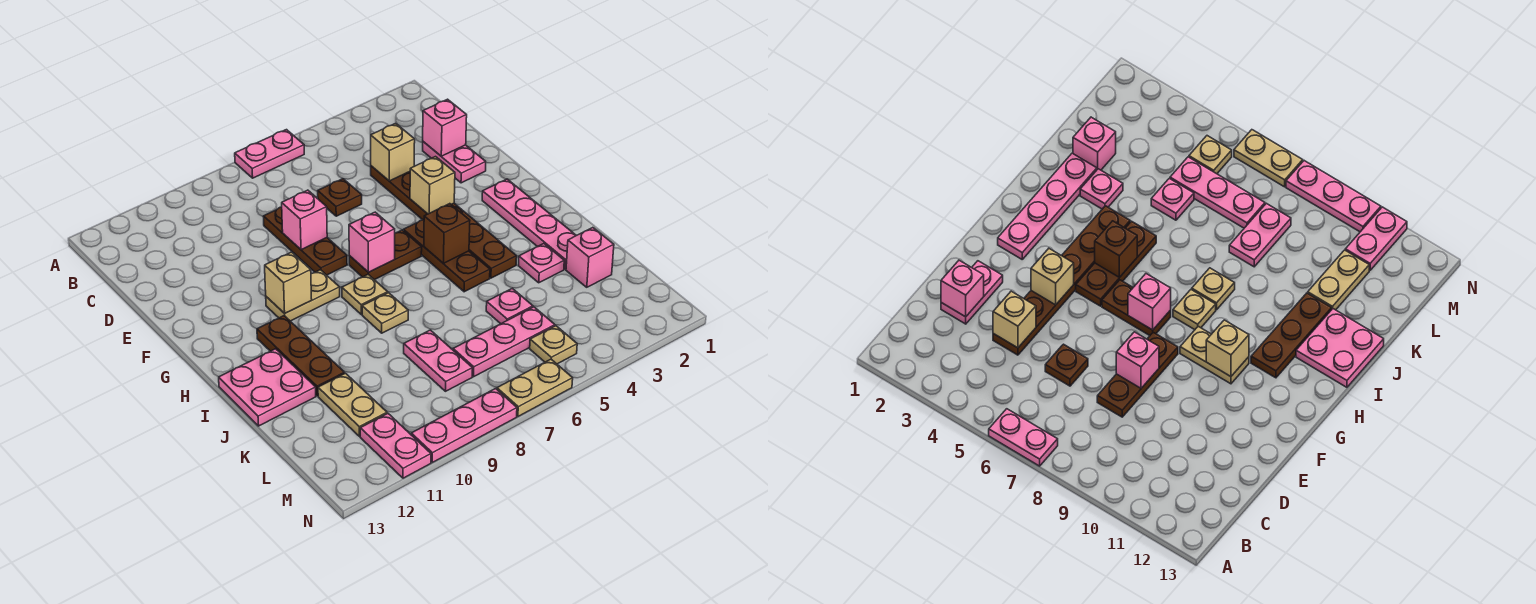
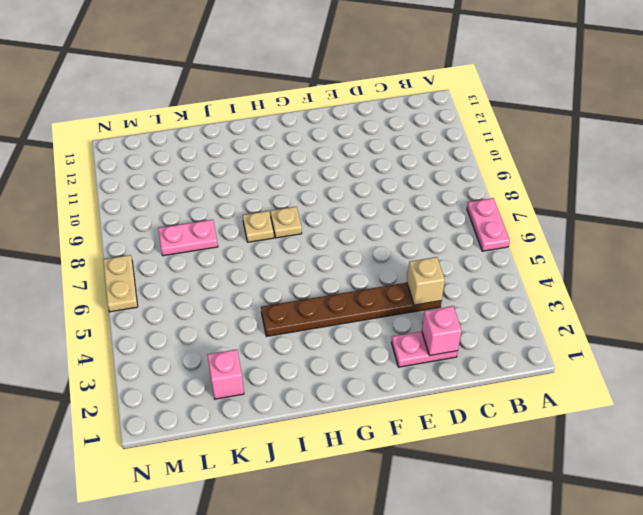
none -> brown 1x1 plate [318,179,362,216]
none -> brown 1x3 plate [263,207,347,275]
none -> pink 1x4 plate [482,179,576,269]
none -> brown 1x3 plate [404,220,490,292]

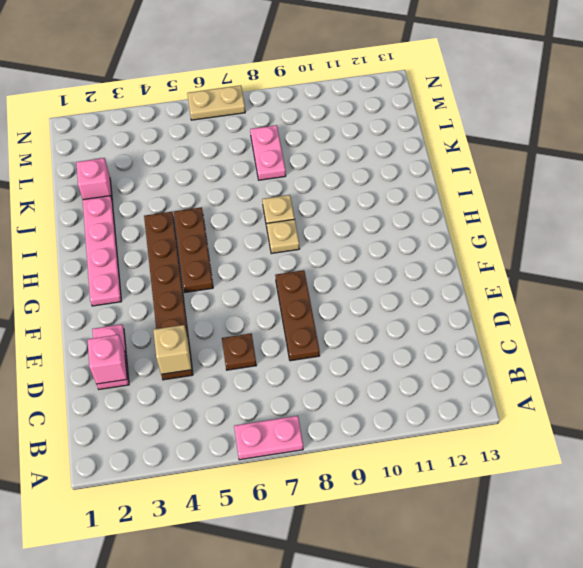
none -> brown 1x2 plate [349,230,422,280]
none -> tan 1x2 plate [266,270,340,321]
none -> brown 1x3 plate [257,316,345,396]
none -> pink 2x2 plate [219,349,316,426]

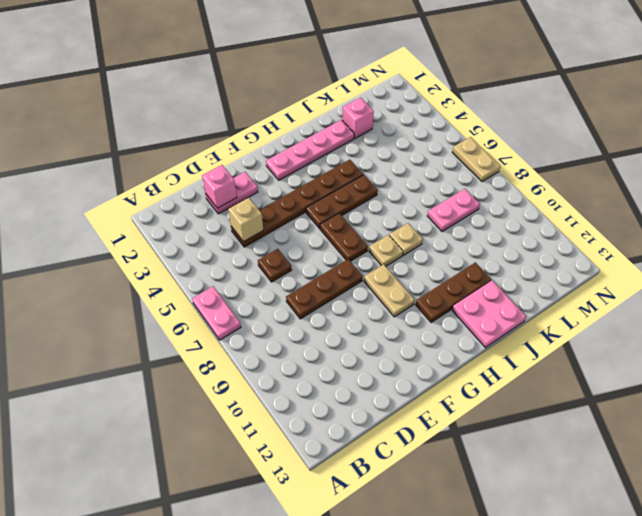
none -> pink 1x1 plate [518,244,564,283]
none -> pink 1x1 plate [486,288,533,324]
none -> tan 1x2 plate [318,373,387,437]
none -> pink 1x3 plate [453,307,555,377]

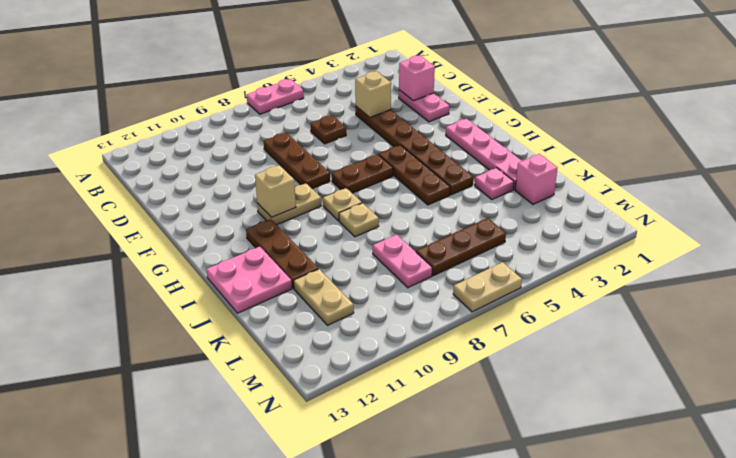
brown 1x3 plate [416,218,506,276] -> pink 1x3 plate [453,307,555,377]
none -> pink 1x1 plate [486,288,533,324]
none -> tan 1x1 plate [530,326,577,364]
none -> pink 1x2 plate [360,414,431,478]
none -> pink 1x3 plate [411,389,517,462]

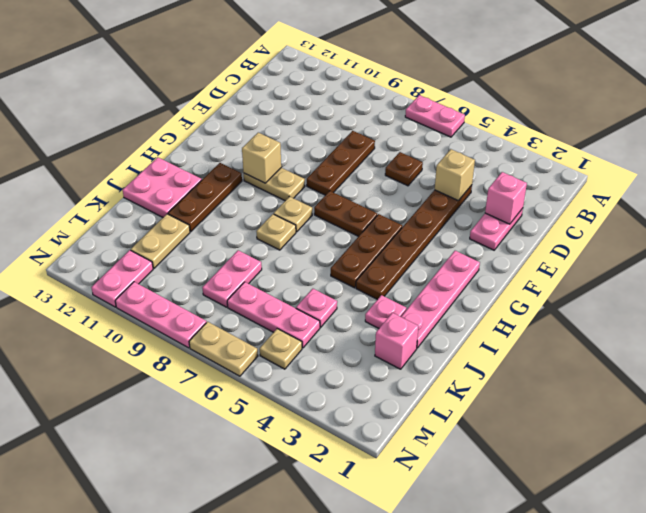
none -> pink 1x1 brick [282,190,327,250]
none -> tan 1x1 brick [410,157,455,214]
none -> pink 1x1 brick [349,212,395,272]
none -> brown 1x1 brick [424,204,470,263]

